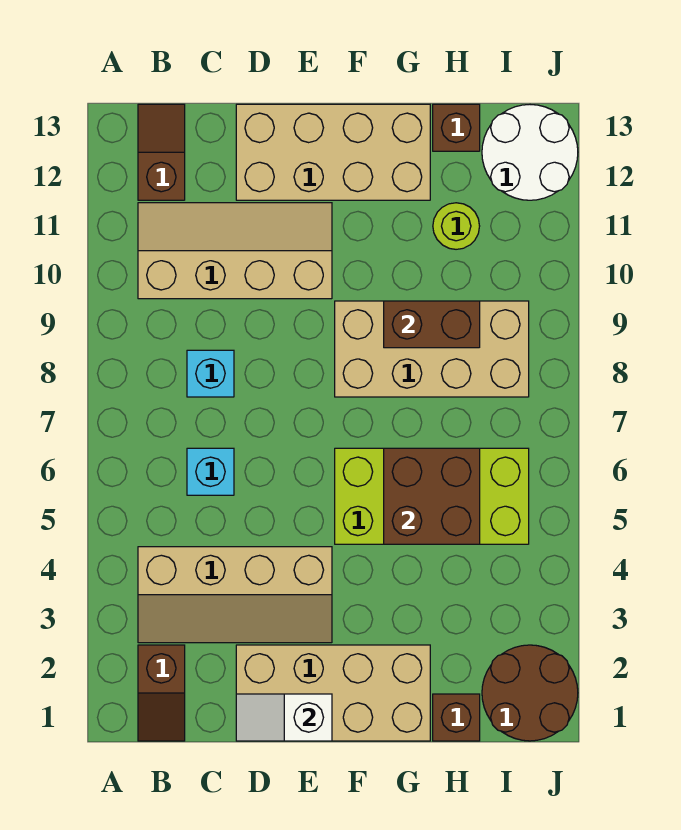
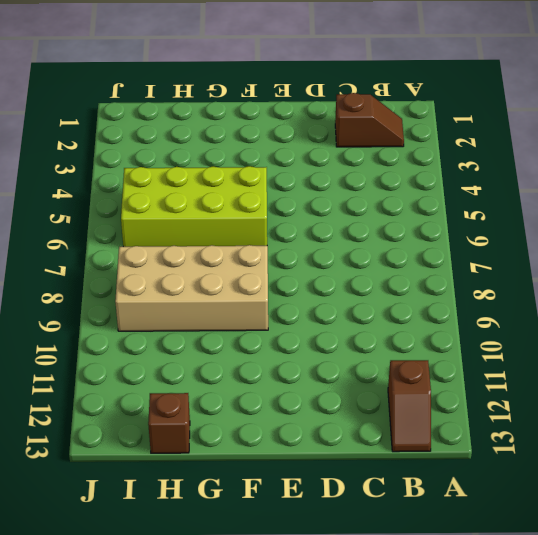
brown 1x2 slope [335,93,404,147] -> brown 1x2 slope turned to [138,645,185,741]
none -> tan 2x4 slope [138,547,332,643]
none -> tan 2x4 slope [138,203,332,299]
none -> cyan 1x1 brick [187,448,234,495]

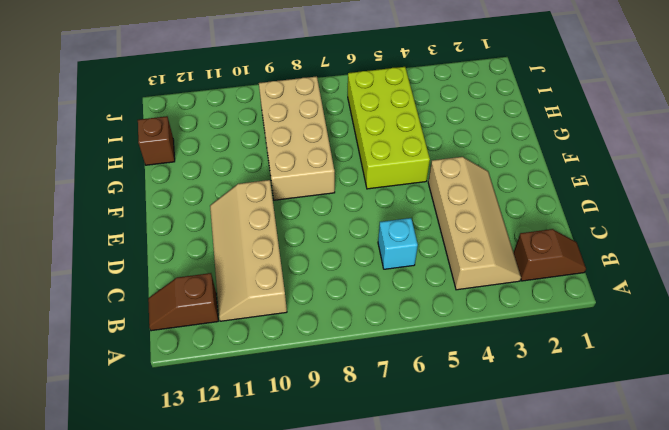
none -> cyan 1x1 brick [187,350,234,397]
none -> tan 2x4 brick [236,645,430,741]
none -> tan 2x4 brick [236,104,430,200]

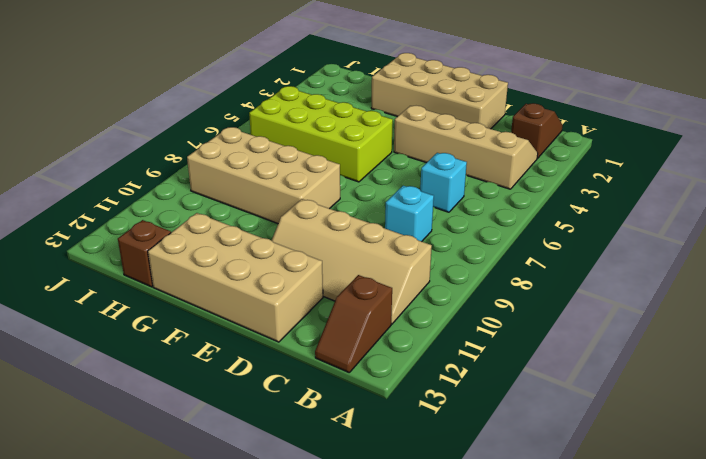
none -> brown 1x1 brick [433,694,480,741]
none -> lime 1x1 round brick [433,203,480,249]
none -> brown 2x2 round brick [482,645,578,741]

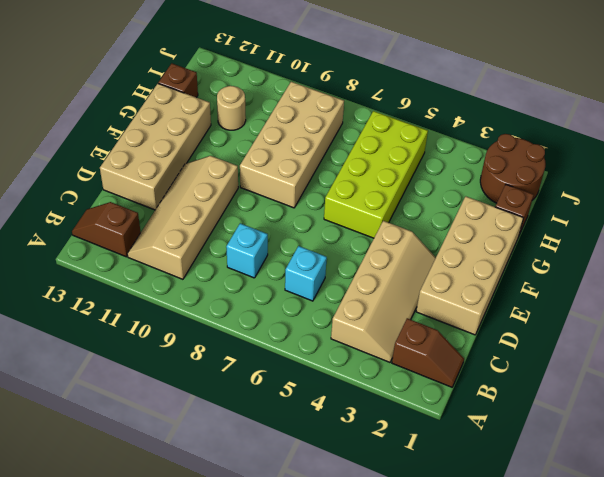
tan 1x1 round brick [217,86,246,130] -> lime 1x1 round brick [433,203,480,249]
none -> white 2x2 round brick [482,105,578,200]
none -> white 1x2 slope [236,694,332,741]
none -> brown 2x2 brick [384,448,480,544]

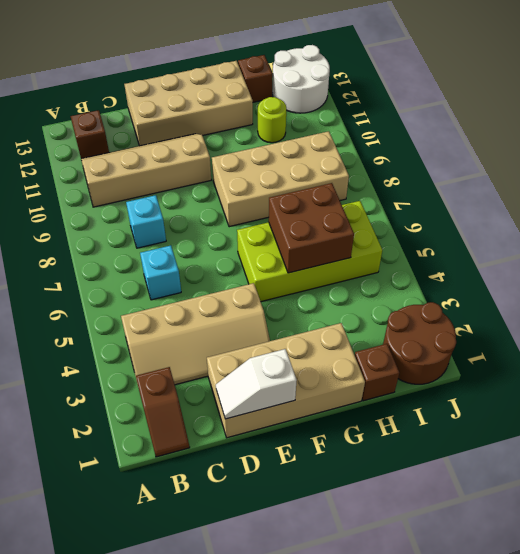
none -> brown 1x2 brick [384,301,480,348]

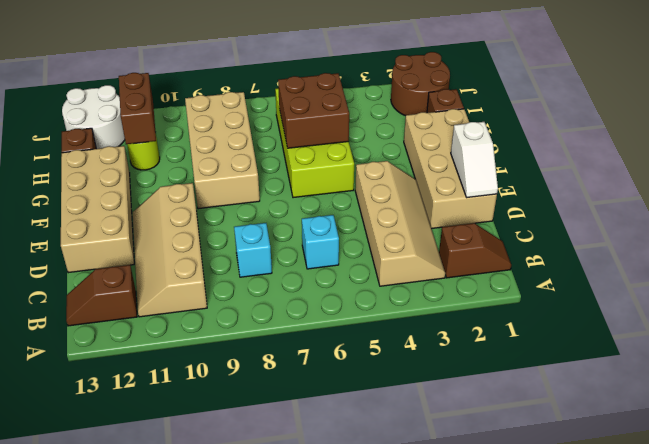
brown 1x2 brick [119,73,156,144] -> brown 1x2 brick moved to [384,301,480,348]

